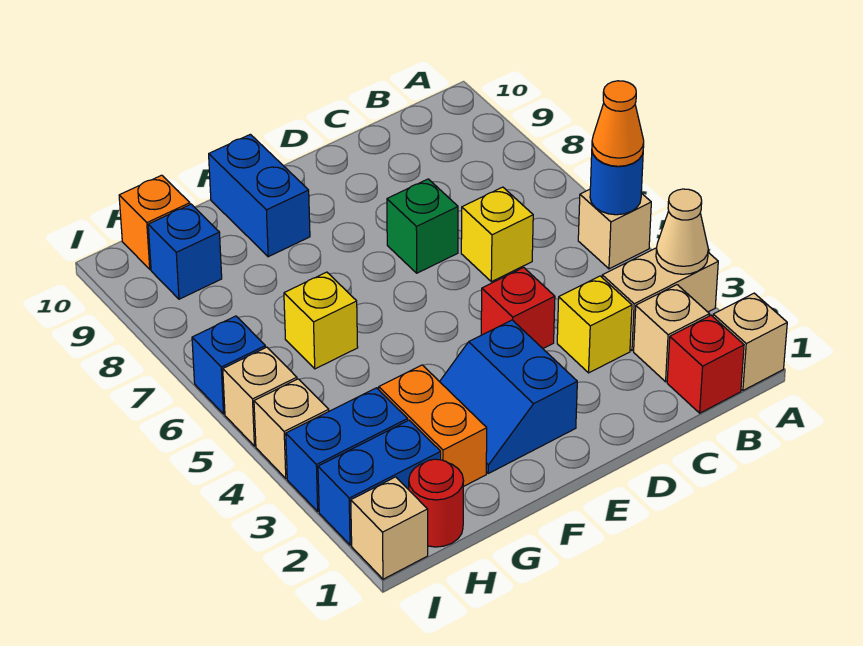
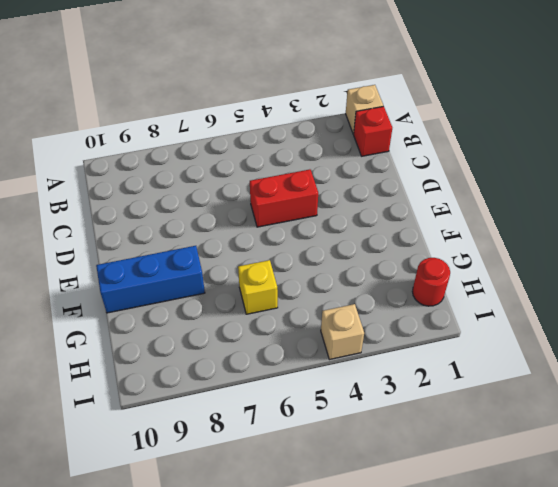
red 1x2 brick [250,169,318,227] -> red 1x1 brick [481,267,555,348]
blue 1x3 brick [96,246,205,313] -> blue 1x2 brick [209,134,310,257]
none -> tan 1x2 brick [602,248,718,351]
none -> tan 1x1 brick [578,189,651,269]
none -> tan 1x1 brick [634,285,709,382]

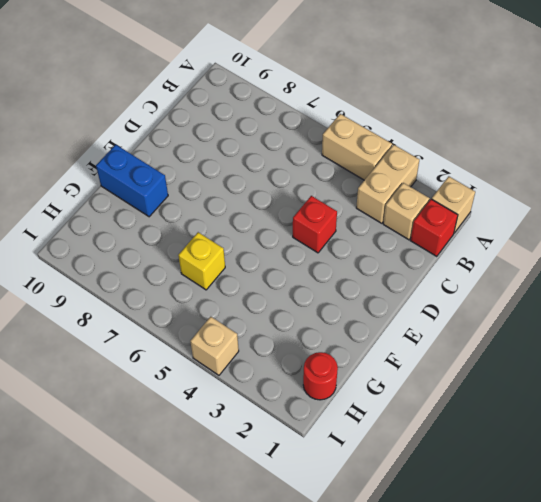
tan 1x2 brick [322,114,392,180] -> tan 1x1 brick [578,189,651,269]
none -> yellow 1x1 brick [557,276,632,373]
none -> yellow 1x1 brick [461,187,533,282]
none -> green 1x1 brick [387,179,458,273]

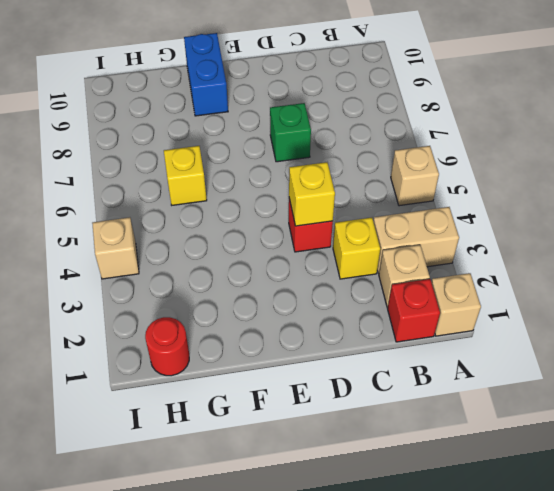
yellow 1x1 brick [289,162,335,226] -> yellow 1x1 brick moved to [461,187,533,282]
none -> blue 2x2 slope [440,320,577,473]
none -> orange 1x2 brick [379,365,487,487]
none -> blue 1x2 brick [318,420,441,545]

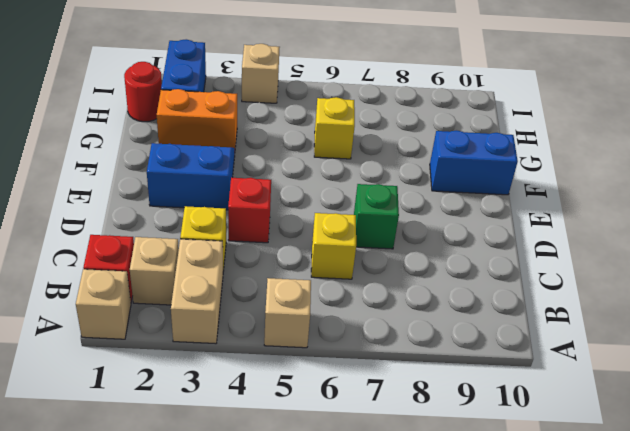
none -> blue 1x2 brick [286,388,408,511]
none -> blue 1x1 brick [148,204,222,299]
none -> orange 1x1 brick [119,175,190,269]

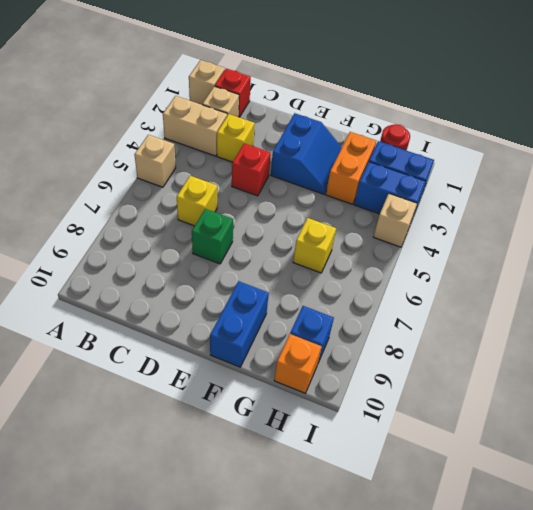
none -> tan 1x1 brick [351,477,428,579]
none -> tan 1x1 brick [223,347,297,446]
none -> blue 1x1 brick [192,316,266,414]

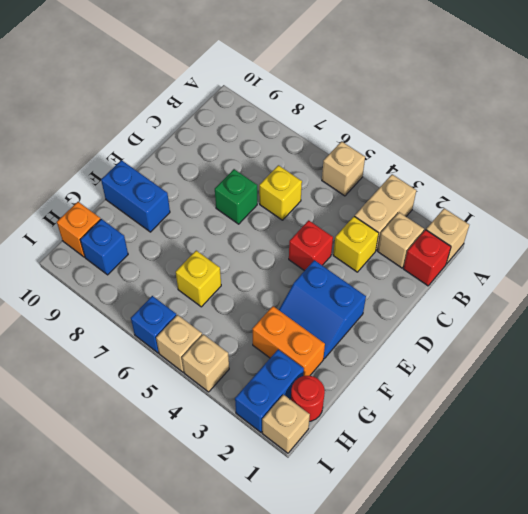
none -> blue 1x2 brick [286,388,408,511]
none -> tan 1x1 cone [656,189,708,274]
none -> blue 1x1 round brick [590,152,643,215]

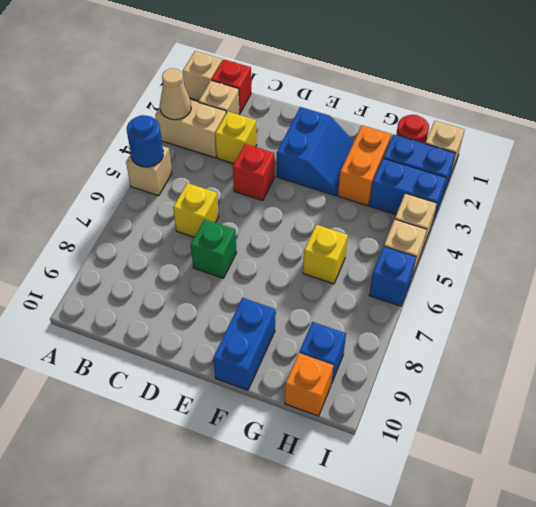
none -> orange 1x1 cone [592,81,644,166]

